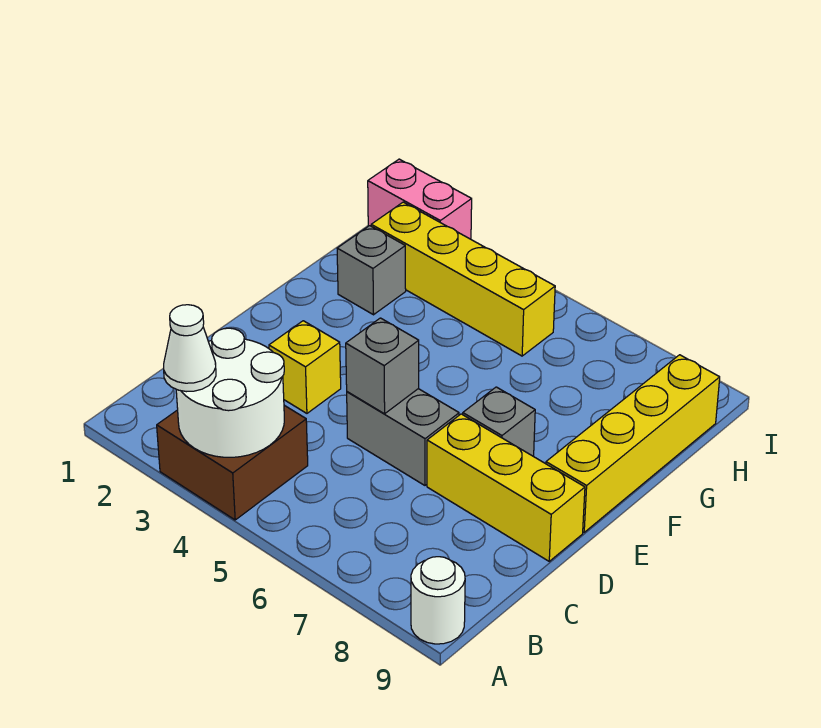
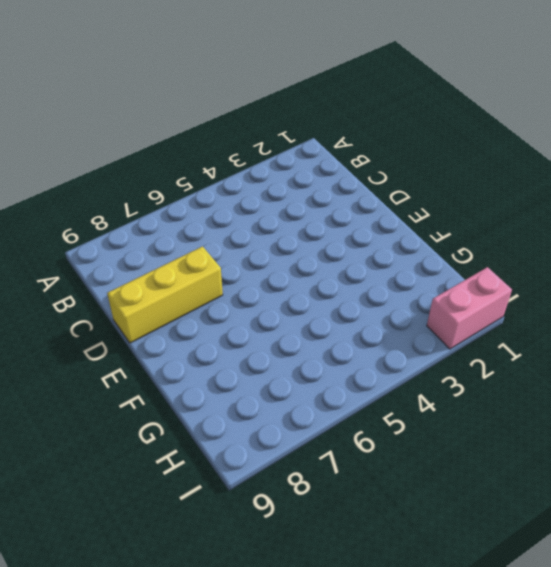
none -> brown 2x2 brick [157,405,308,520]
none -> white 1x1 round brick [411,557,465,644]
none -> yellow 1x1 brick [269,321,341,413]

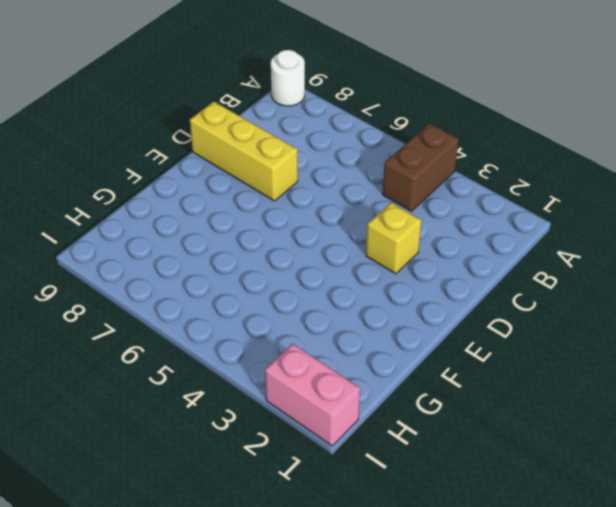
brown 1x2 brick [383,123,459,211] -> brown 2x2 brick [157,405,308,520]
none -> grey 1x2 brick [347,389,459,485]
none -> grey 1x1 brick [463,387,535,456]
none -> yellow 1x4 brick [546,355,720,532]

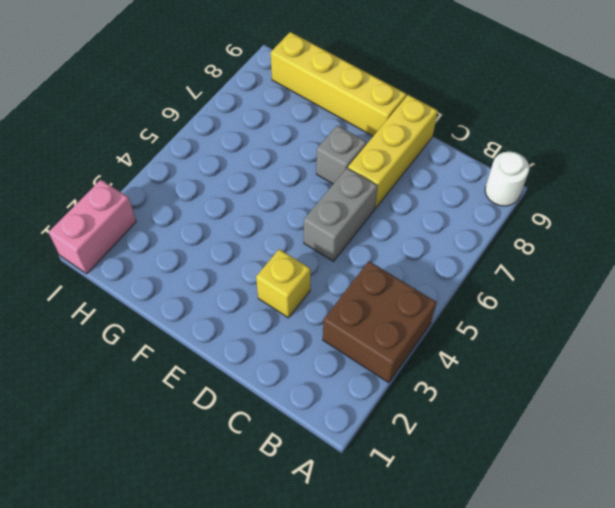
none -> grey 1x1 brick [337,226,406,315]
none -> yellow 1x4 brick [371,202,555,356]
none -> white 2x2 round brick [176,328,284,457]

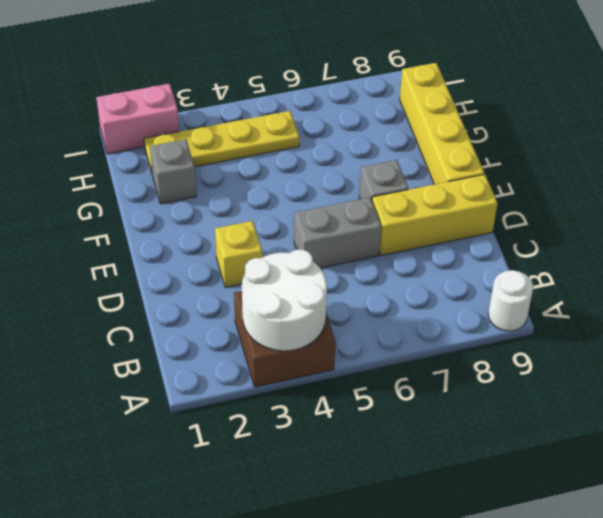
yellow 1x4 plate [144,111,300,172] -> yellow 1x4 brick [371,202,555,356]
none -> grey 1x1 brick [346,318,419,414]
none -> white 1x1 cone [164,305,216,392]

